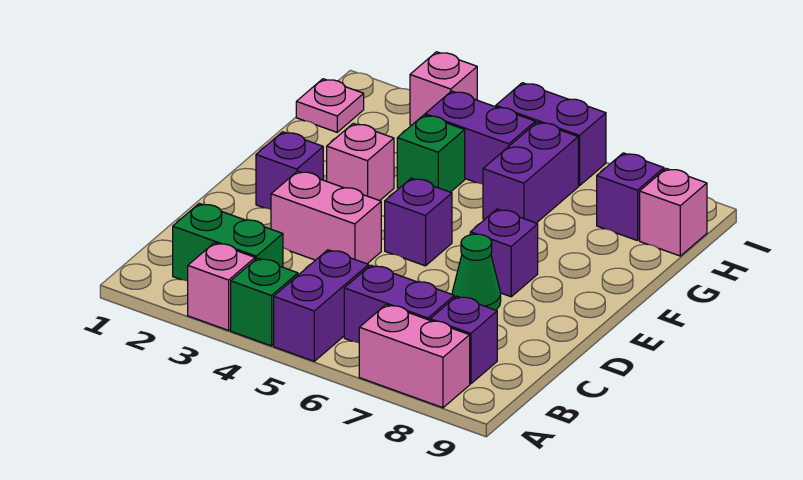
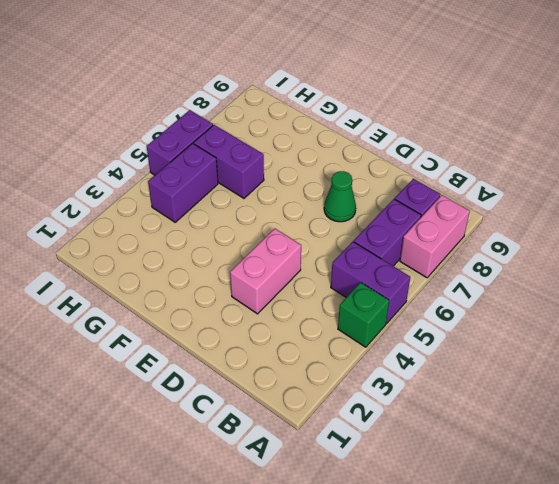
none -> pink 1x1 brick [188,243,255,330]
none -> green 1x2 brick [173,204,283,281]
none -> purple 1x1 brick [256,132,323,209]

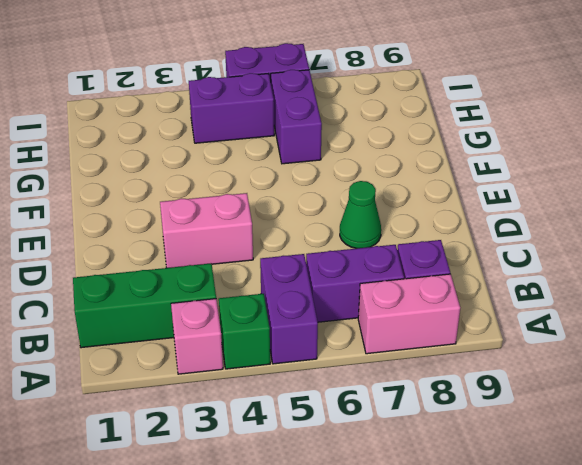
green 1x3 brick [73,263,216,348] -> green 1x2 brick [173,204,283,281]
none -> purple 1x1 brick [256,132,323,209]
none -> purple 1x1 brick [385,178,452,266]
none -> purple 1x1 brick [470,209,538,297]

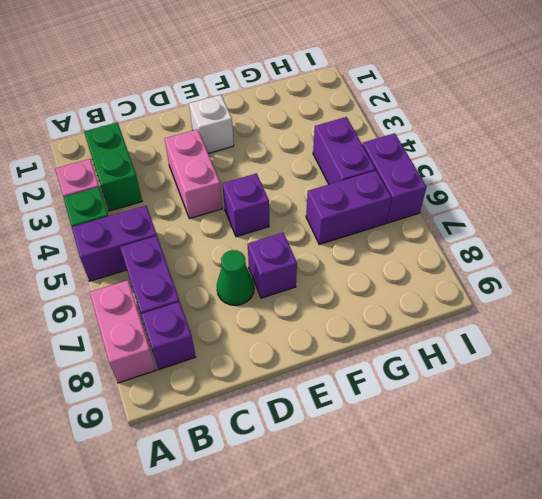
white 1x1 brick [189,95,234,153] -> purple 1x1 brick [256,132,323,209]
none -> pink 1x1 brick [327,123,394,201]
none -> green 1x1 brick [397,115,465,192]
none -> pink 1x1 plate [296,79,364,132]

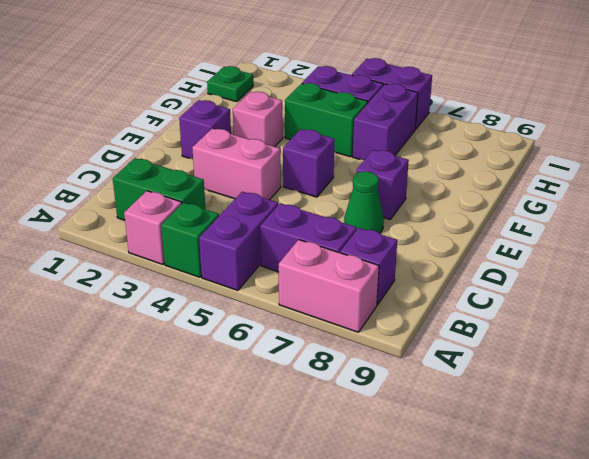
green 1x2 brick [285,83,368,157] -> green 1x1 brick [397,115,465,192]
green 1x1 plate [207,66,253,102] -> pink 1x1 plate [296,79,364,132]
none -> purple 1x1 brick [597,153,664,241]
none -> pink 1x1 brick [640,168,707,256]
none -> pink 1x1 brick [410,52,477,125]

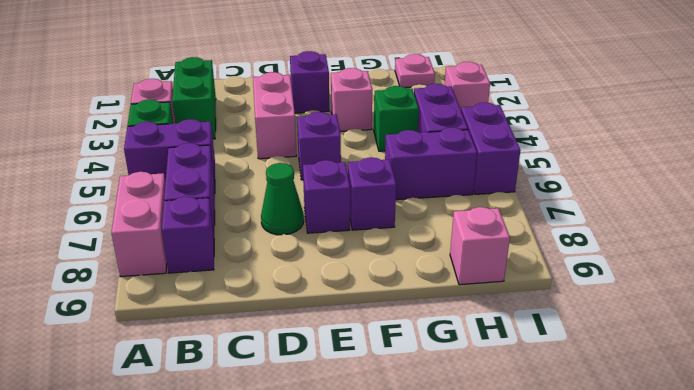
purple 1x1 brick [348,157,396,230] -> purple 1x1 brick moved to [597,153,664,241]

